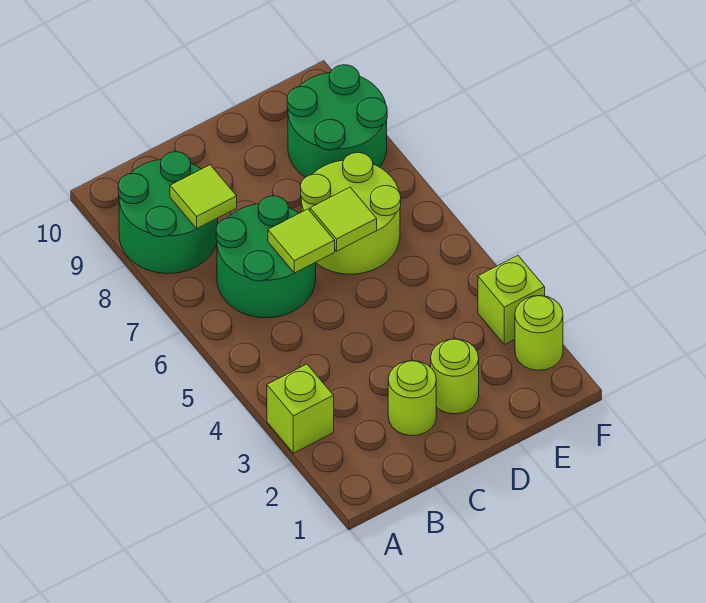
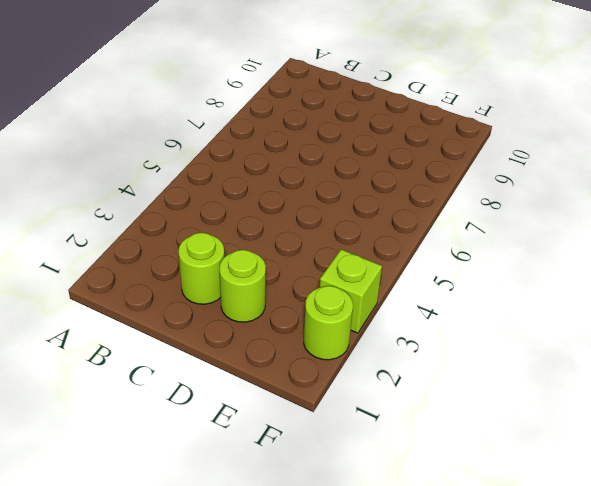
none -> lime 1x1 brick [267,364,334,453]
none -> green 2x2 round brick [118,152,218,274]
none -> green 2x2 round brick [216,196,316,318]

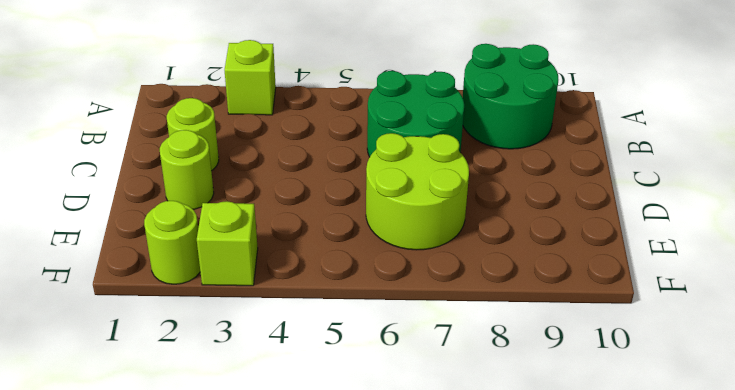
none -> green 2x2 round brick [287,65,387,177]
none -> lime 1x1 tile [170,165,237,229]
none -> lime 1x1 tile [268,209,335,273]

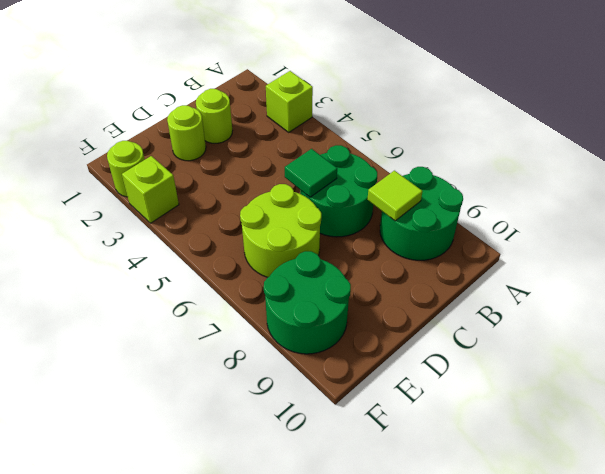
green 1x1 tile [285,149,337,197] -> lime 1x1 tile [268,209,335,273]
none -> lime 1x1 tile [310,187,377,251]

